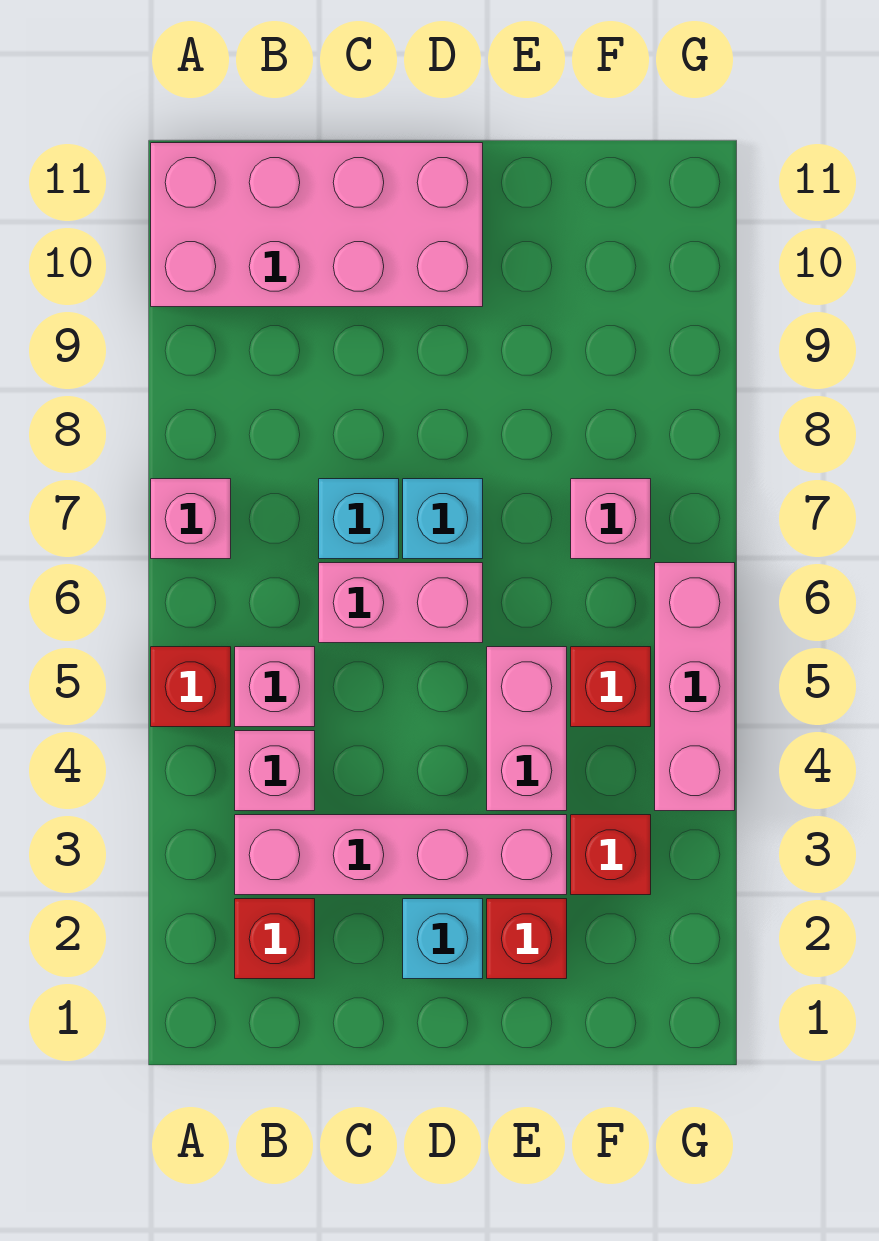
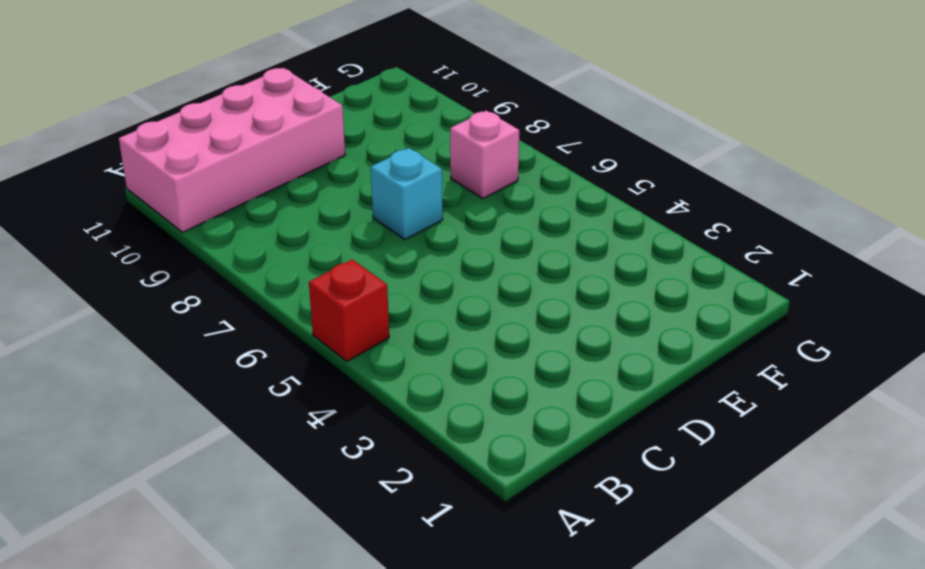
none -> pink 1x1 brick [151,479,231,559]
none -> red 1x1 brick [235,899,315,979]
none -> pink 1x4 brick [235,815,567,895]

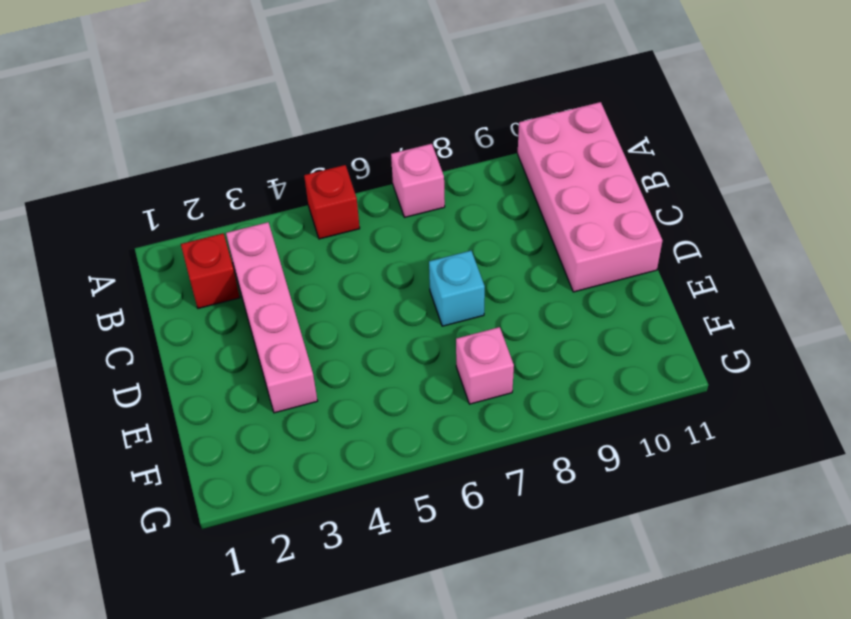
none -> pink 1x1 brick [235,731,315,811]
none -> pink 1x1 brick [235,647,315,727]
none -> pink 1x2 brick [319,563,483,643]

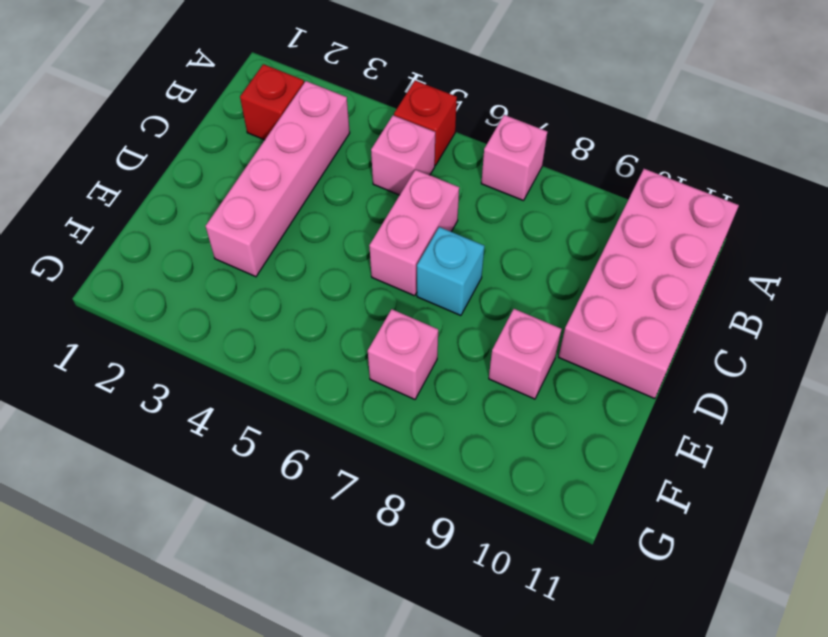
pink 1x1 brick [489,309,561,399] -> pink 1x1 brick moved to [235,731,315,811]
none -> cyan 1x1 brick [319,479,399,559]
none -> cyan 1x1 brick [403,899,483,979]
none -> red 1x1 brick [487,899,567,979]

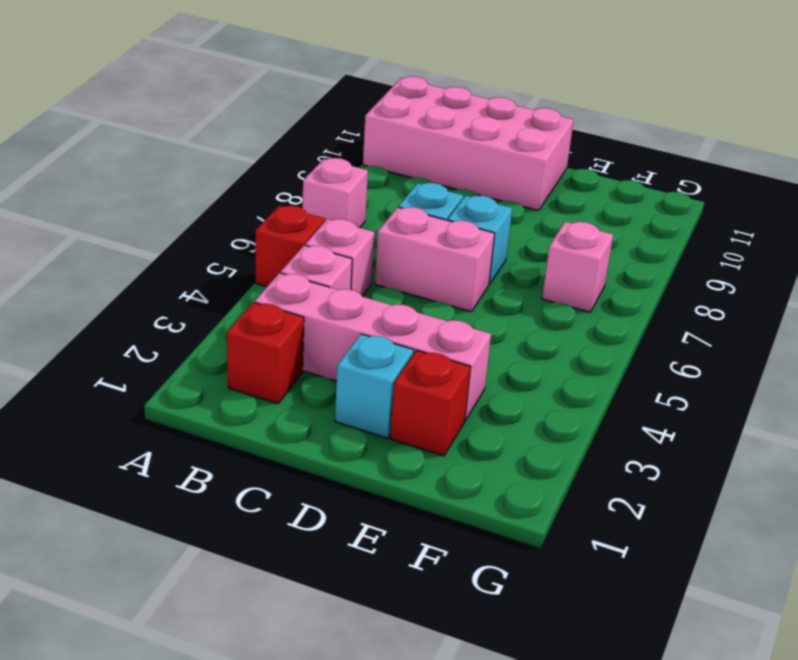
none -> pink 1x2 brick [487,647,567,811]
none -> red 1x1 brick [571,815,651,895]
none -> red 1x1 brick [571,647,651,727]

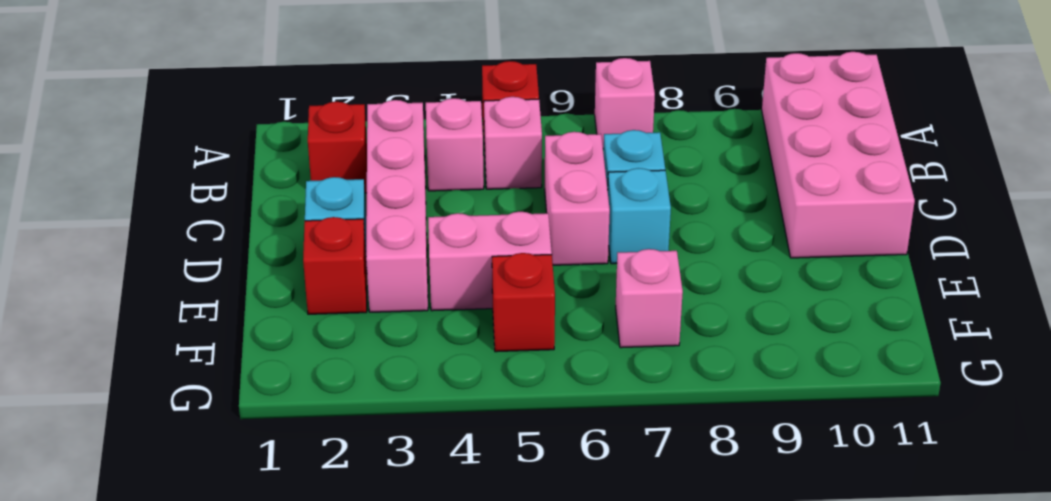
none -> red 1x1 brick [571,815,651,895]
none -> pink 1x3 brick [655,563,735,811]

